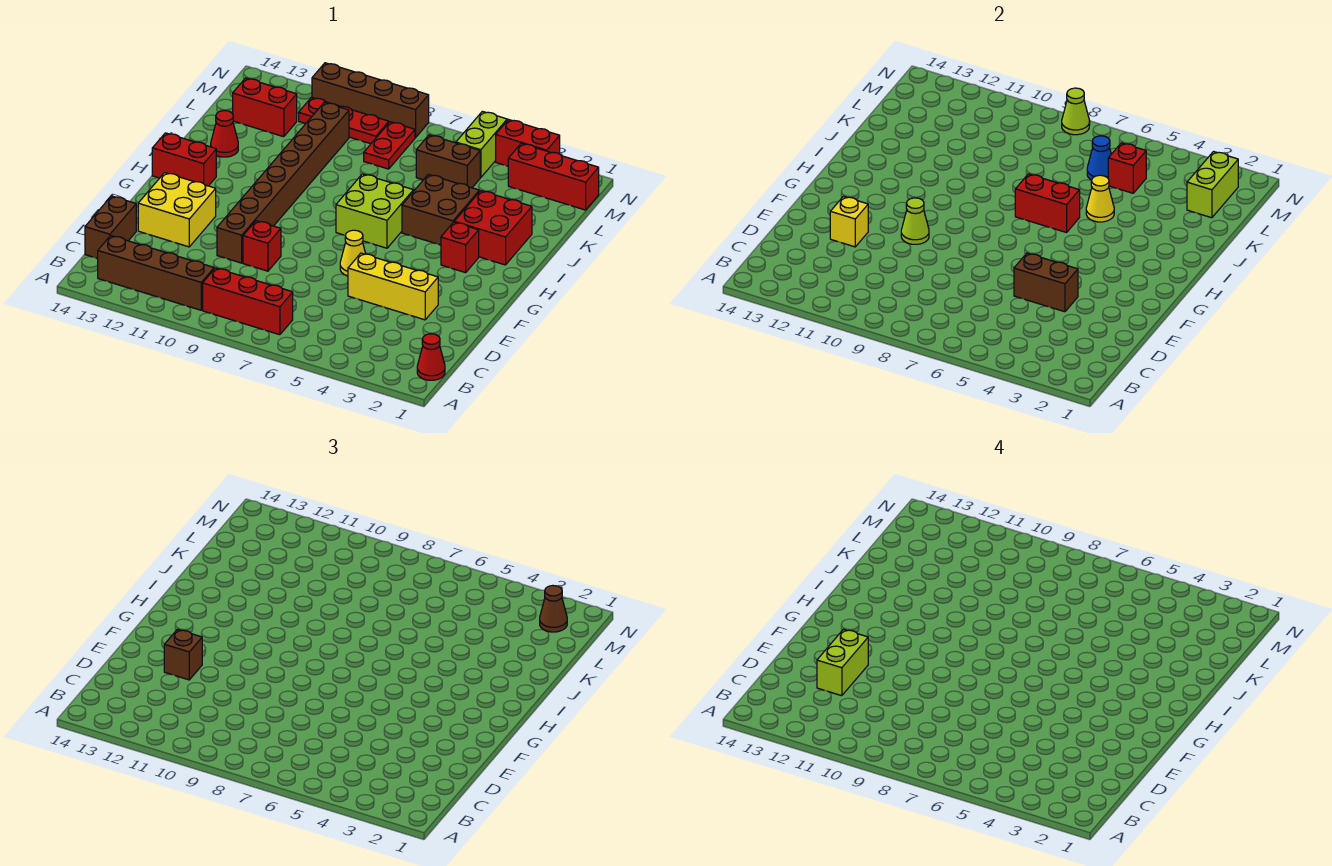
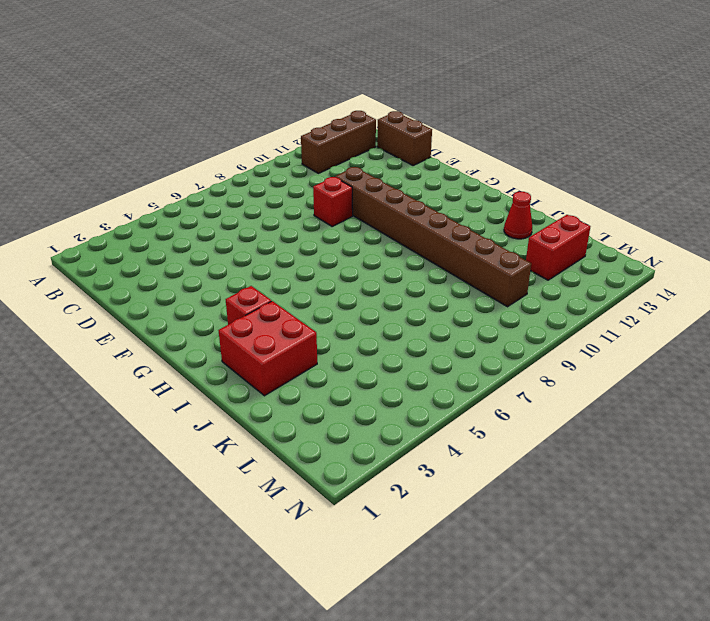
brown 1x3 brick [301,111,376,173] -> brown 1x4 brick [98,236,214,310]
none -> red 1x1 cone [417,334,445,380]
none -> red 1x3 brick [203,268,293,335]
none -> yellow 1x3 brick [348,253,438,320]
none -> yellow 2x2 brick [138,173,216,247]

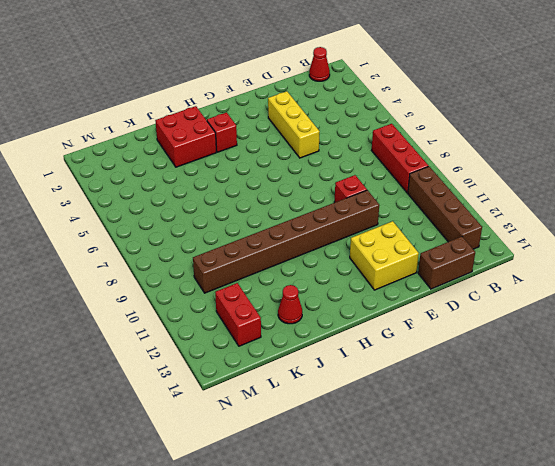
none -> yellow 1x1 cone [340,230,366,276]
none -> lime 2x2 brick [336,174,414,248]
none -> red 1x2 brick [152,133,216,186]
none -> brown 2x2 brick [402,174,479,245]

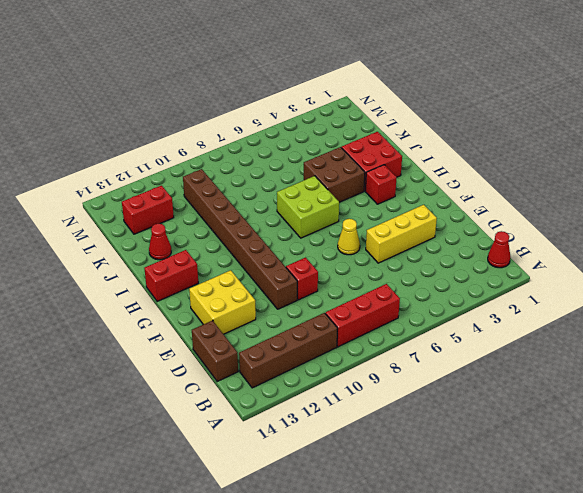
none -> brown 1x2 brick [416,135,480,188]
none -> red 1x2 plate [364,122,415,169]
none -> red 1x3 brick [508,143,599,210]
none -> lime 1x2 brick [456,111,507,178]

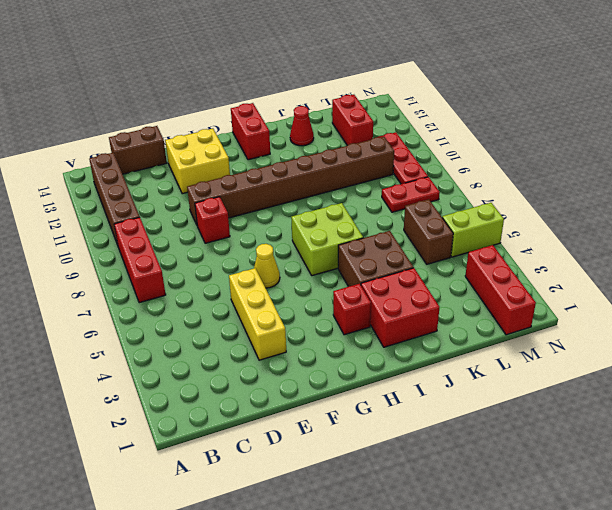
none -> red 1x1 cone [417,334,445,380]
none -> red 1x2 brick [496,120,560,166]
none -> brown 1x4 brick [312,63,429,138]
none -> brown 1x2 brick [1014,253,1078,312]

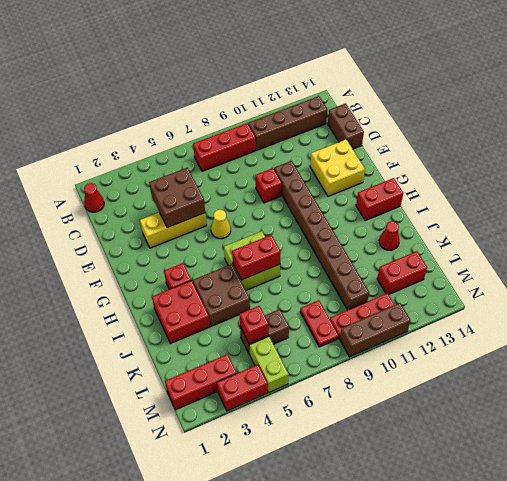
brown 2x2 brick [149,168,205,228] -> brown 1x2 brick [1014,253,1078,312]
brown 1x3 brick [340,303,410,357] -> brown 1x4 brick [312,63,429,138]
none -> yellow 1x1 brick [830,196,868,247]
none -> lime 1x1 cone [901,198,929,244]
none -> yellow 1x1 cone [1086,175,1114,222]
none -> lime 1x2 brick [1187,152,1238,218]

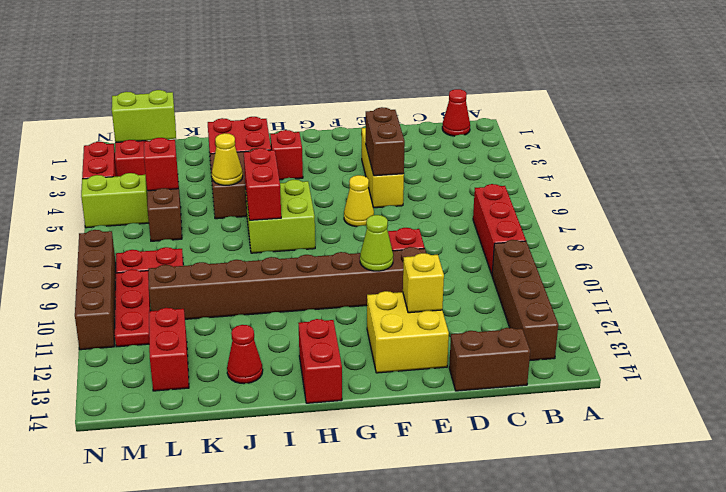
none -> blue 1x1 cone [1087,136,1111,180]
none -> lime 1x1 cone [1062,88,1090,135]
none -> brown 1x1 brick [164,629,202,680]
none -> brown 1x1 cone [540,586,567,632]

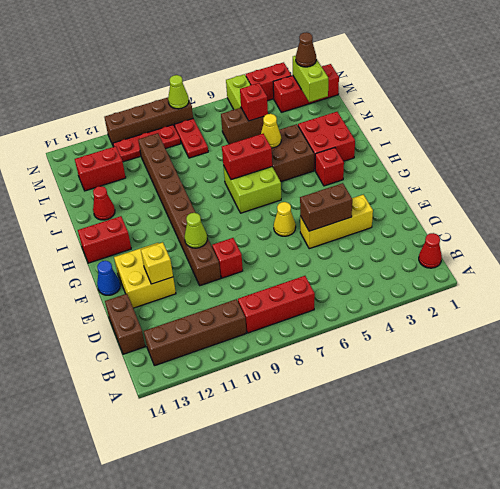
blue 1x1 cone [97,261,120,295] -> blue 1x1 cone moved to [1087,136,1111,180]
none -> brown 1x1 brick [164,629,202,680]
none -> lime 1x2 brick [817,629,868,696]

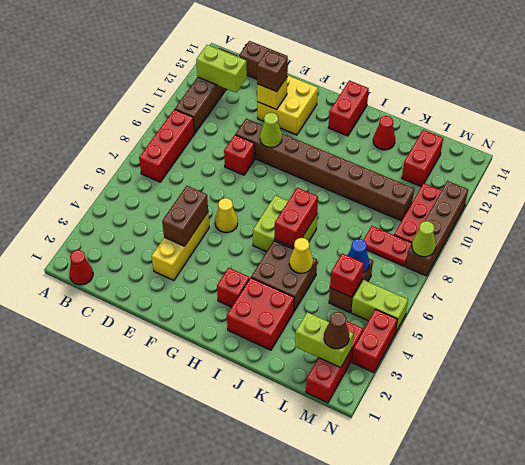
lime 1x2 brick [196,45,247,93] -> lime 1x2 brick moved to [817,629,868,696]

